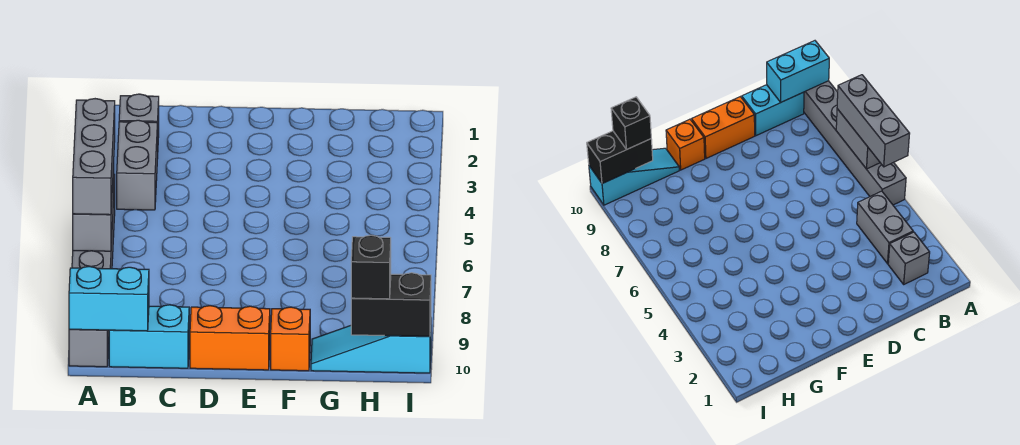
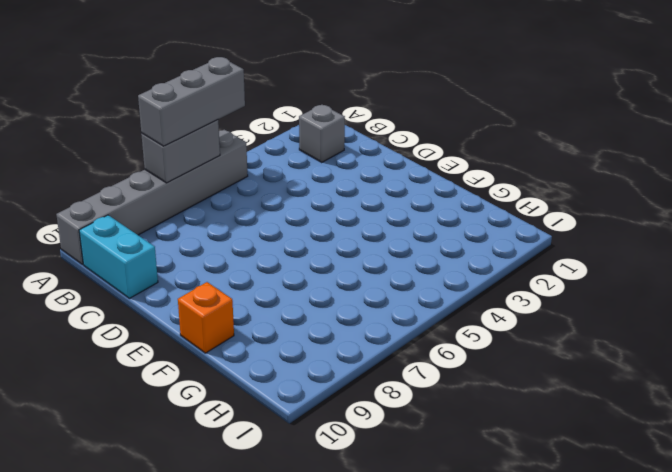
none -> grey 1x2 brick [117,120,158,210]
none -> orange 1x2 brick [190,306,270,370]
none -> cyan 1x3 slope [311,324,431,373]

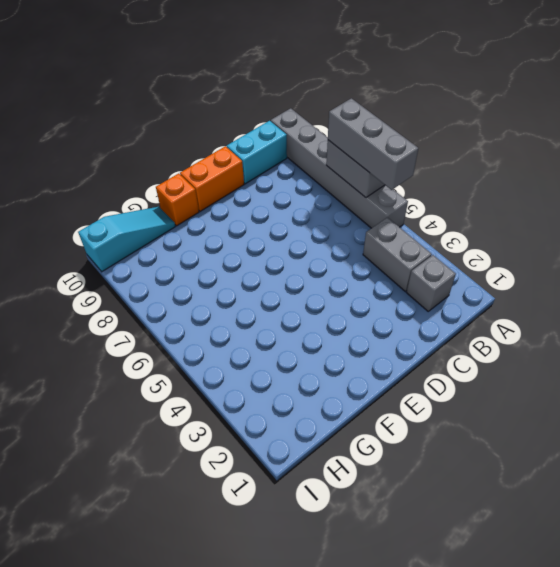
none -> cyan 1x2 brick [69,266,149,331]
none -> black 1x2 brick [351,273,431,336]
none -> black 1x1 brick [351,235,391,299]

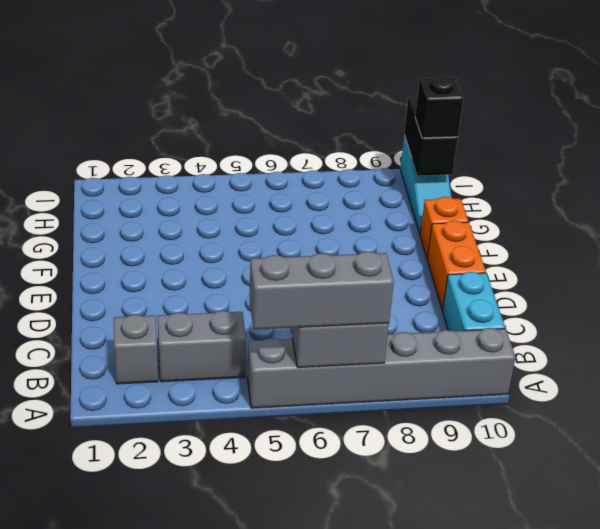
none -> cyan 1x2 brick [69,266,149,331]

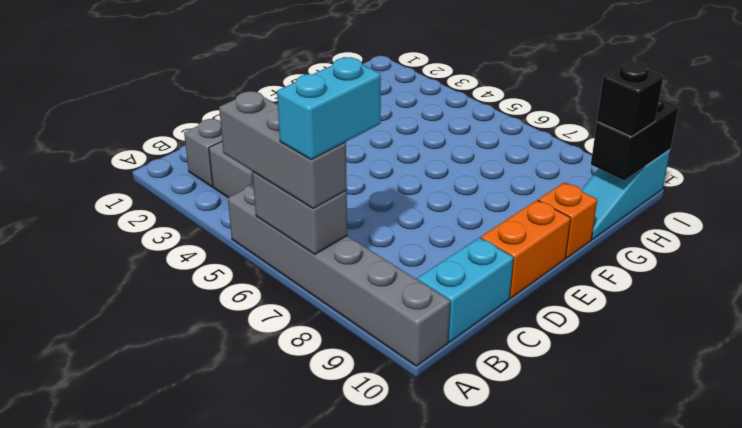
cyan 1x2 brick [277,57,381,160] -> cyan 1x2 brick moved to [69,266,149,331]

